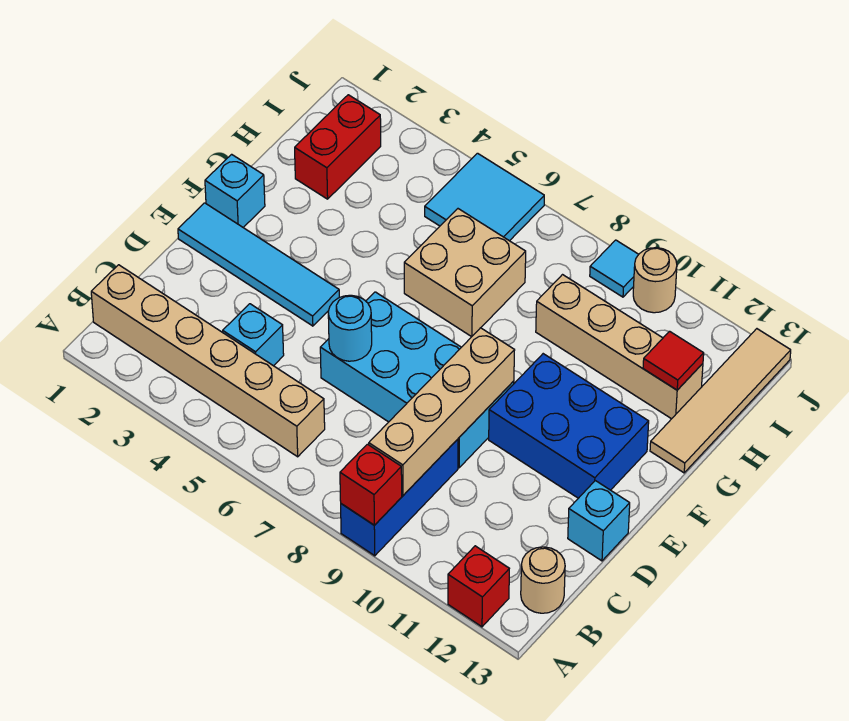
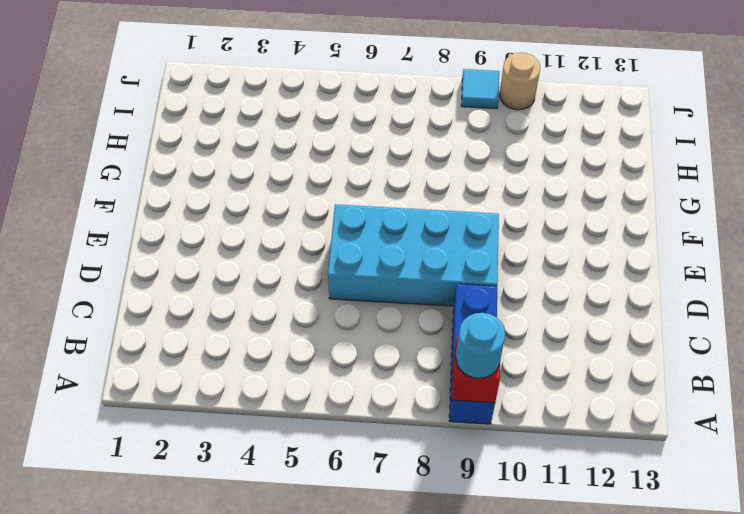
cyan 1x1 round brick [456,313,505,378] -> cyan 1x1 round brick moved to [328,295,372,361]
none -> red 1x1 brick [448,546,509,627]
none -> tan 1x6 brick [91,265,325,457]
none -> tan 1x1 round brick [521,547,565,613]

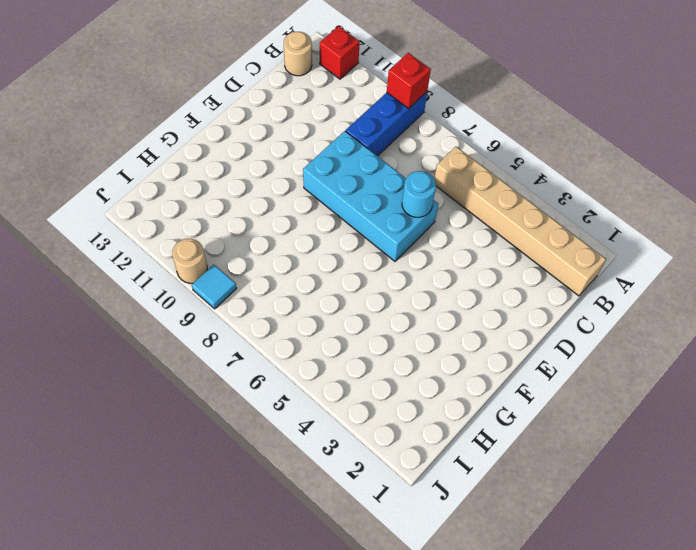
none -> cyan 1x1 brick [223,304,284,366]
none -> cyan 1x1 brick [568,481,630,561]
none -> cyan 1x4 tile [178,203,339,326]

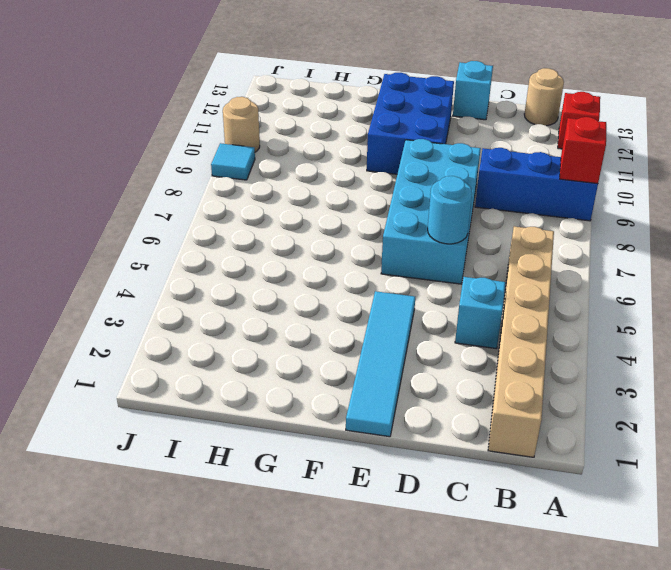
none -> cyan 1x1 brick [205,154,265,227]
none -> tan 2x2 brick [404,209,526,337]
none -> tan 1x4 tile [650,329,791,473]

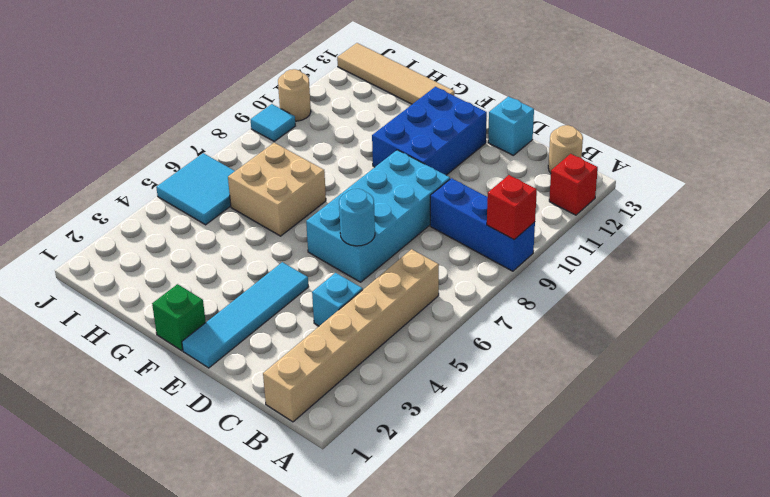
green 1x1 brick [152,284,206,351] -> cyan 1x1 brick [205,154,265,227]
none -> red 1x2 brick [295,95,381,199]
none -> tan 1x4 brick [536,275,703,419]
none -> tan 1x4 brick [369,328,515,495]

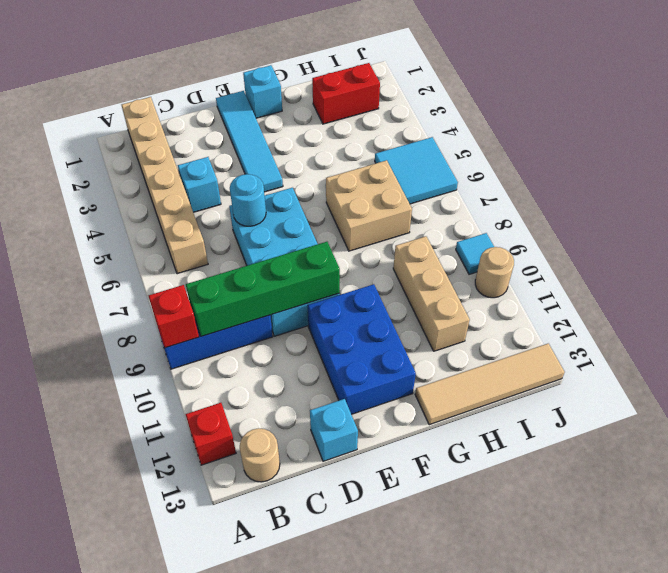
green 1x4 brick [186,242,340,336] -> tan 1x4 brick [369,328,515,495]
tan 1x3 brick [393,236,470,351] -> tan 1x4 brick [536,275,703,419]
none -> red 1x1 tile [643,331,704,390]

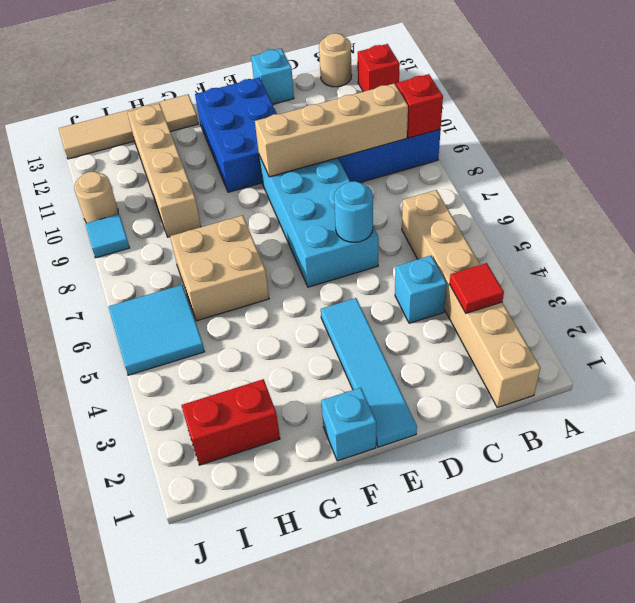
red 1x1 tile [450,263,504,313] -> red 1x1 tile moved to [643,331,704,390]

